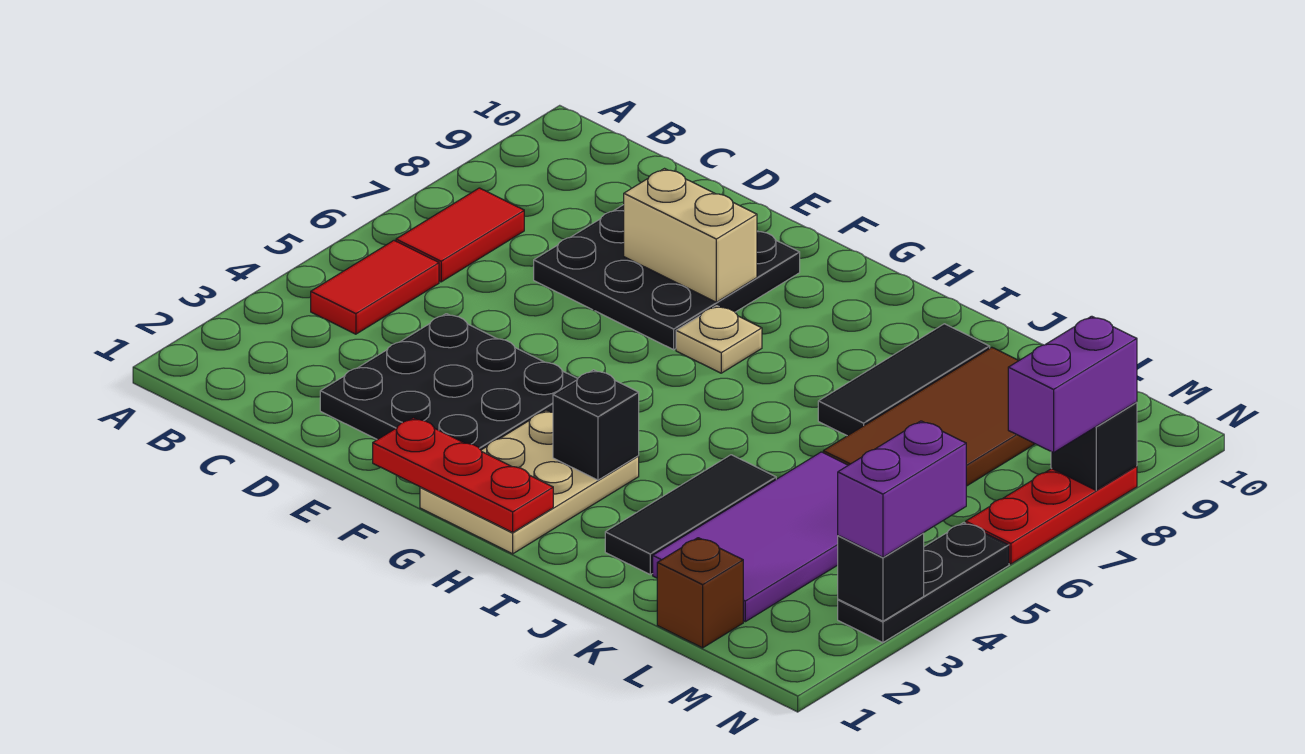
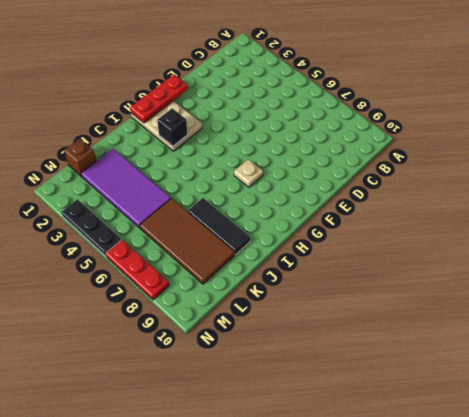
none -> red 1x2 tile [311,241,439,334]
none -> red 1x2 tile [396,188,524,282]
none -> black 3x3 plate [320,314,578,450]

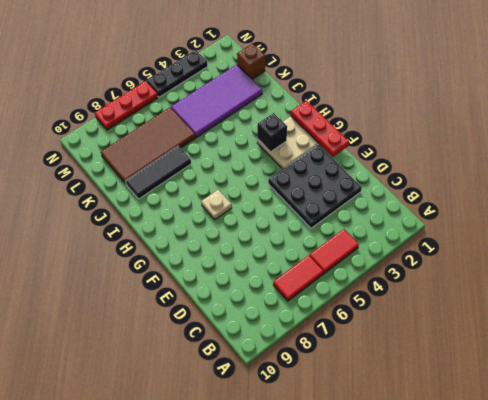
none -> black 3x3 plate [534,205,800,350]
none -> black 1x3 tile [605,455,776,575]
none -> tan 1x2 brick [624,169,757,302]

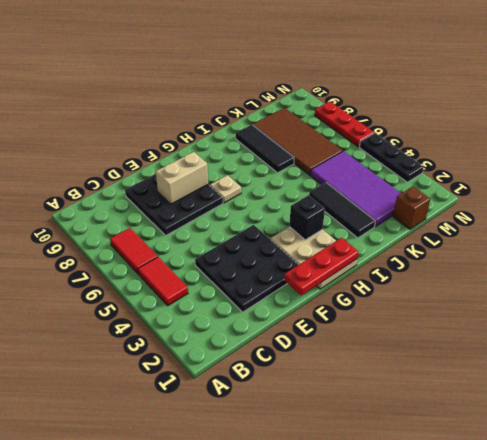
none -> black 1x1 brick [838,533,924,621]
none -> black 1x1 brick [1051,402,1137,490]
none -> purple 1x2 brick [838,421,966,557]

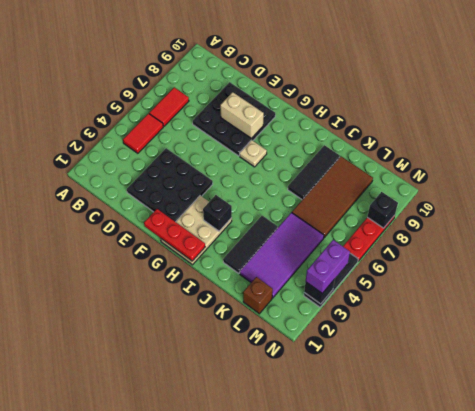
none -> purple 1x2 brick [1008,316,1137,453]

